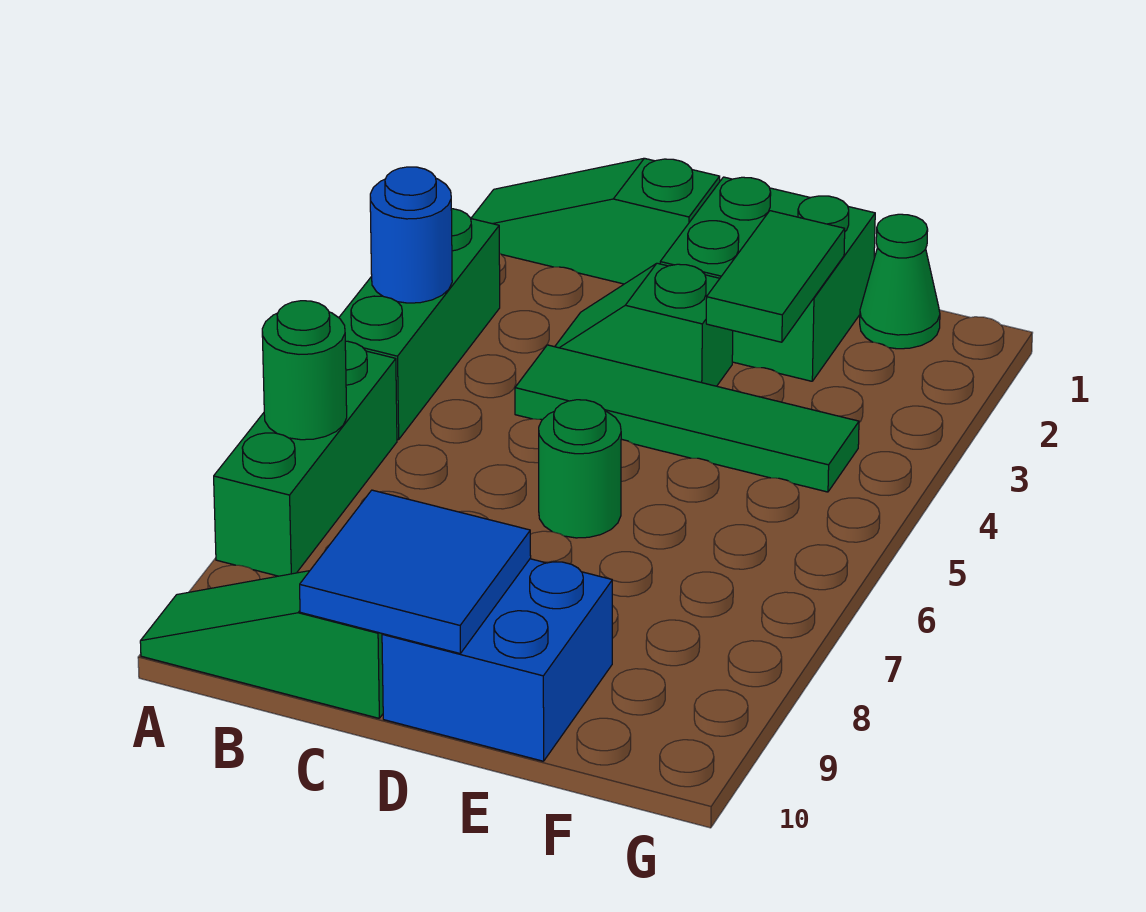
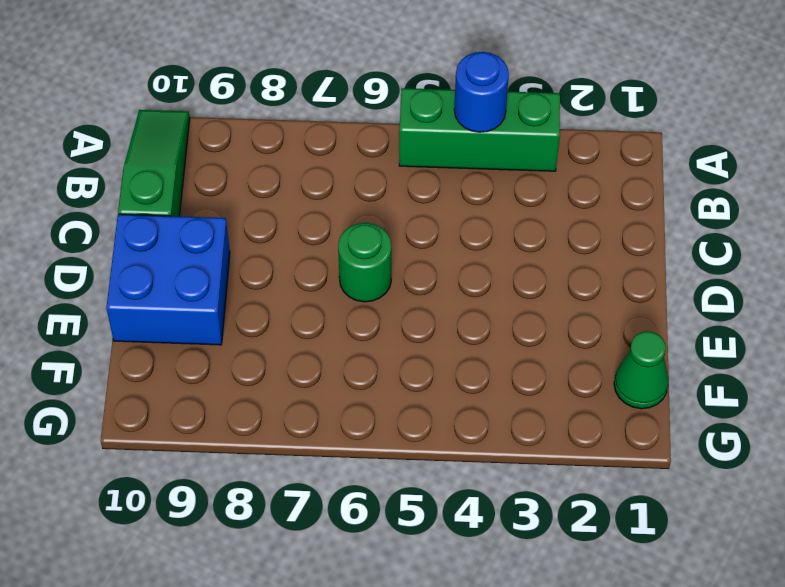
none -> green 1x3 slope [471,158,720,284]
none -> green 1x3 brick [214,341,397,576]
none -> green 1x2 slope [555,263,733,386]

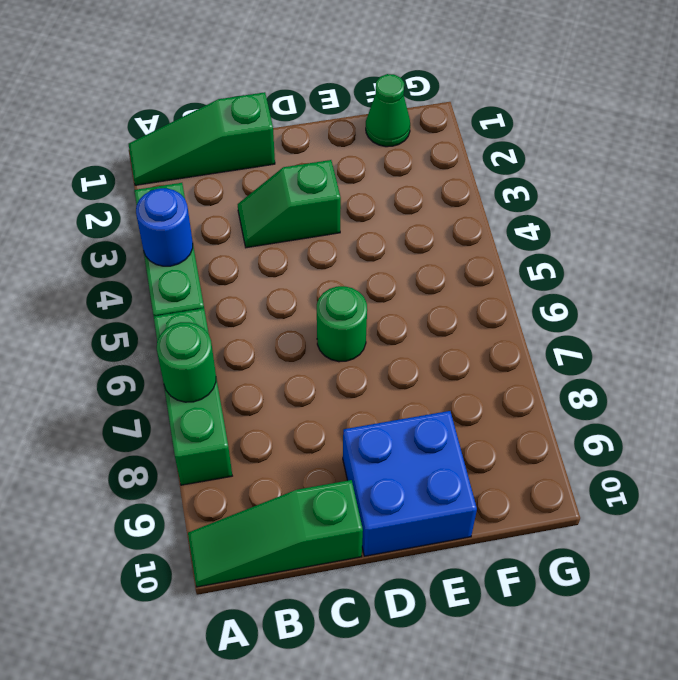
none -> green 1x4 tile [515,345,859,492]
none -> green 2x2 brick [660,177,875,381]
none -> blue 2x2 tile [300,490,531,653]

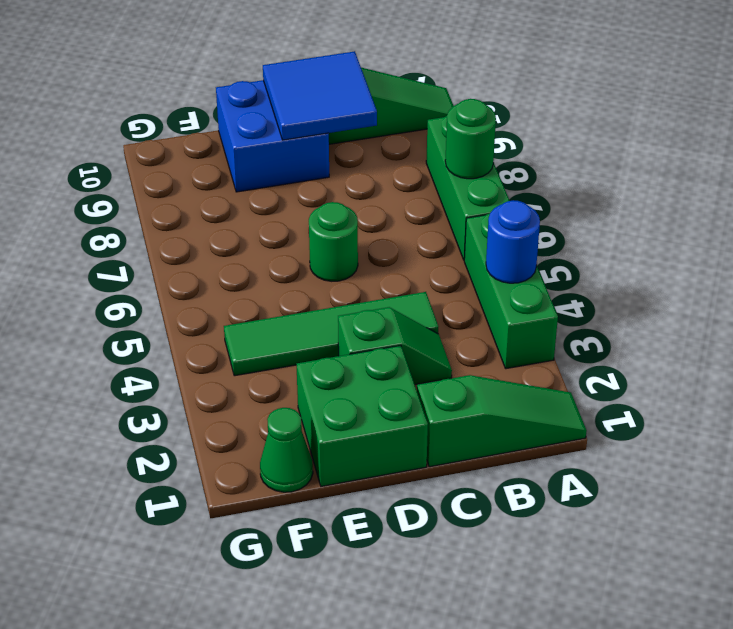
none -> green 1x2 tile [706,211,845,342]

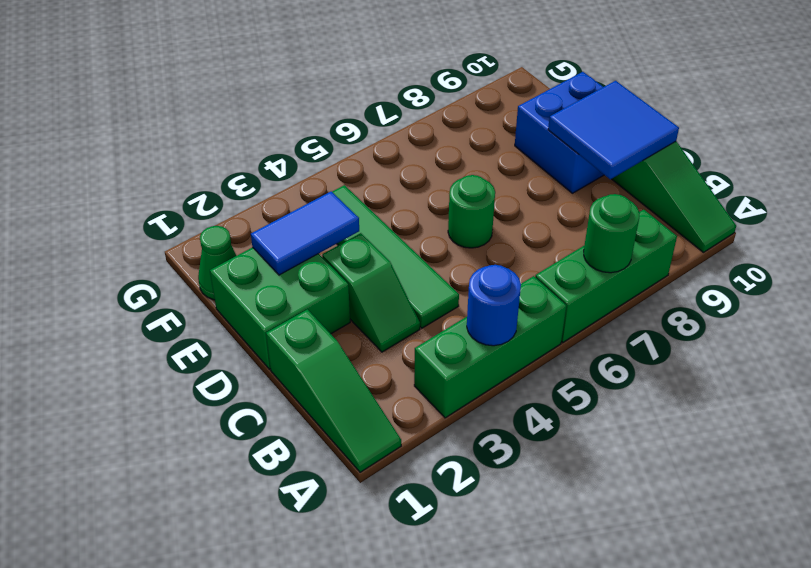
blue 1x2 tile [251,191,359,275] -> green 1x2 tile [706,211,845,342]

